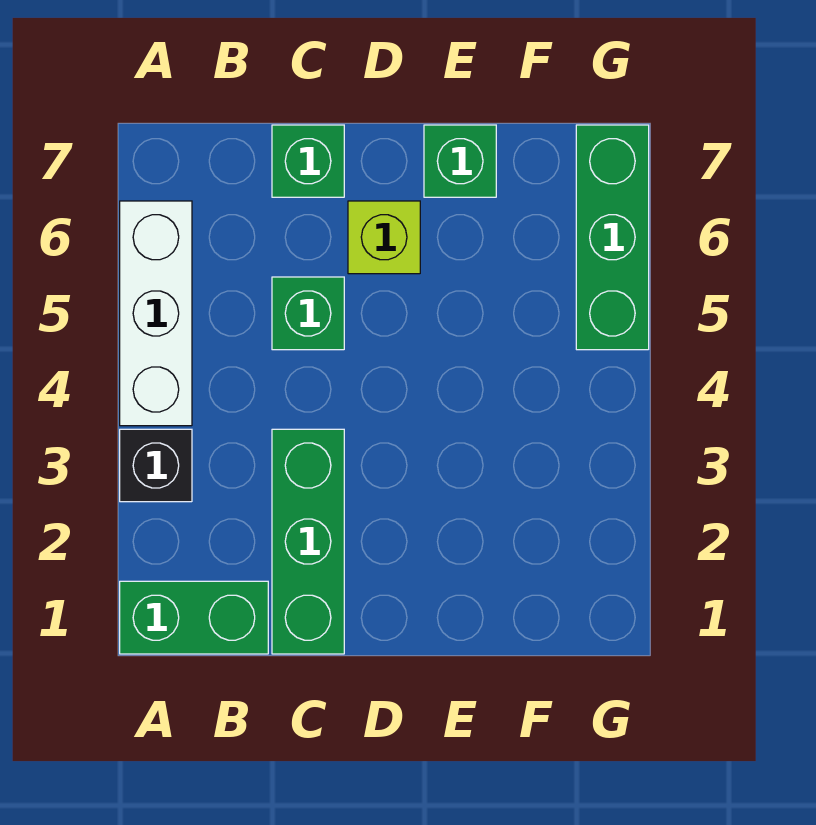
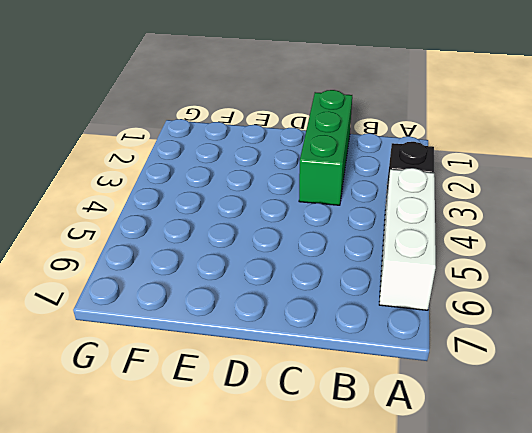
none -> green 1x2 brick [120,581,268,654]
none -> green 1x1 brick [272,277,344,350]

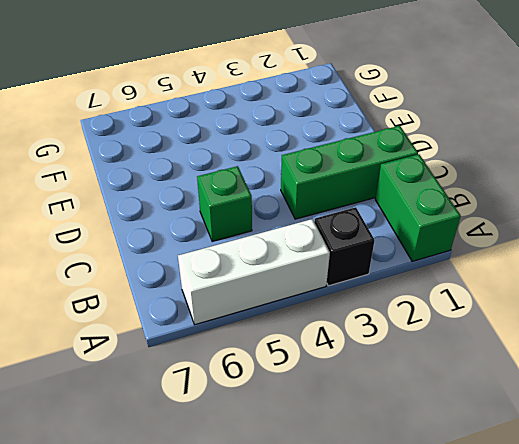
none -> green 1x1 brick [272,125,344,197]
none -> lime 1x1 brick [348,201,420,274]

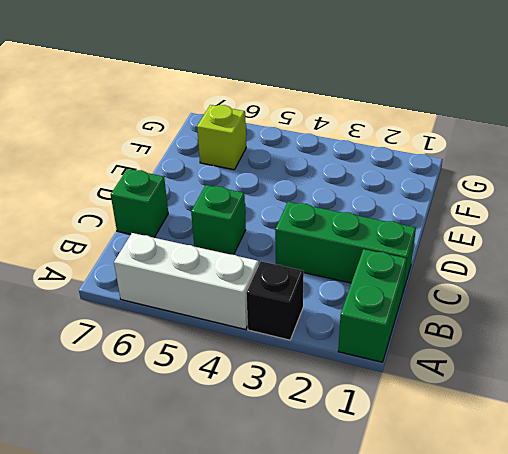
lime 1x1 brick [197,105,246,170] -> lime 1x1 brick moved to [348,201,420,274]
none -> green 1x1 brick [424,125,496,197]
none -> green 1x3 brick [576,125,649,350]

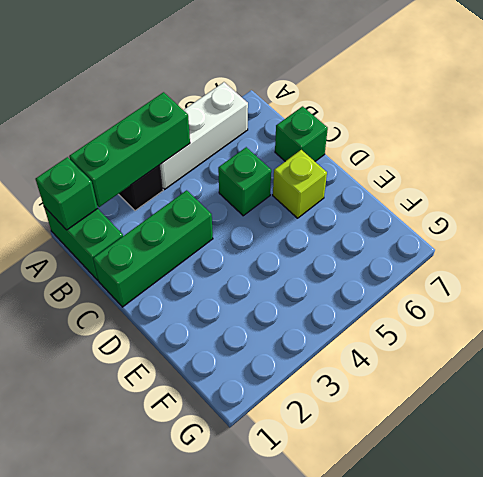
green 1x1 brick [36,157,98,230] -> green 1x1 brick moved to [424,125,496,197]
green 1x3 brick [69,92,190,207] -> green 1x3 brick moved to [576,125,649,350]

